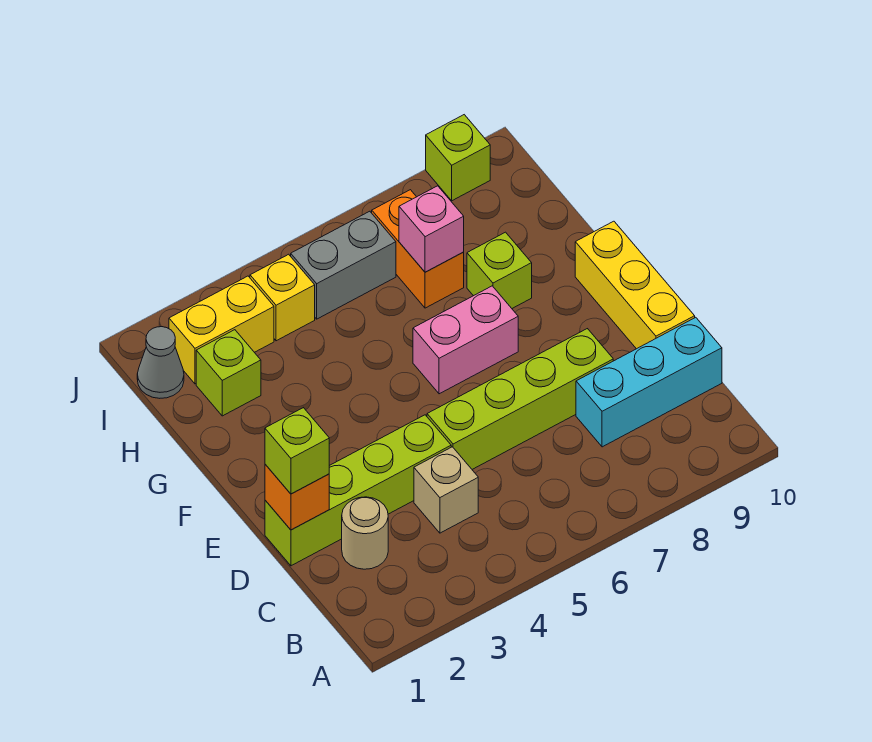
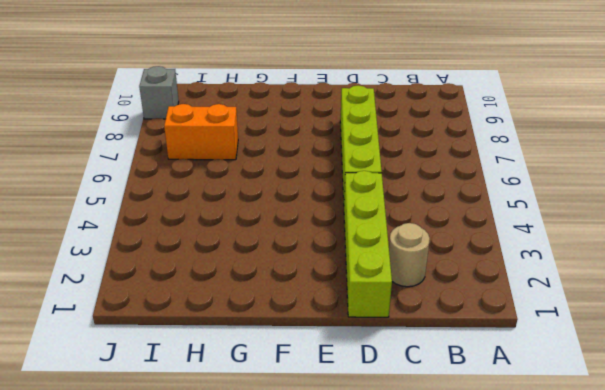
grey 1x1 brick [139,66,179,119] -> lime 1x1 brick [426,115,490,201]
none -> tan 1x1 brick [414,447,478,533]
none -> cyan 1x3 brick [576,317,722,447]
none -> yellow 1x3 brick [575,221,695,349]

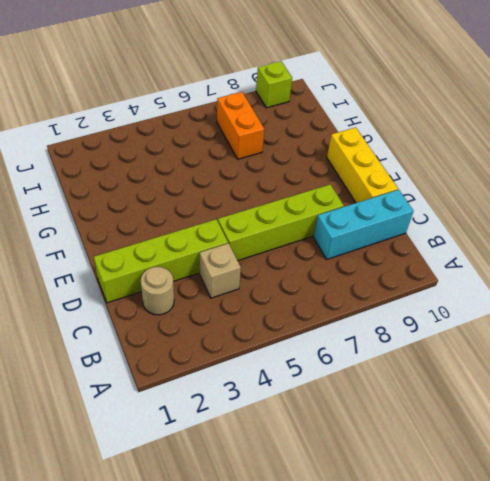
none -> pink 1x2 brick [413,286,518,394]
none -> lime 1x1 brick [467,232,532,308]
none -> lime 1x1 brick [196,330,261,416]

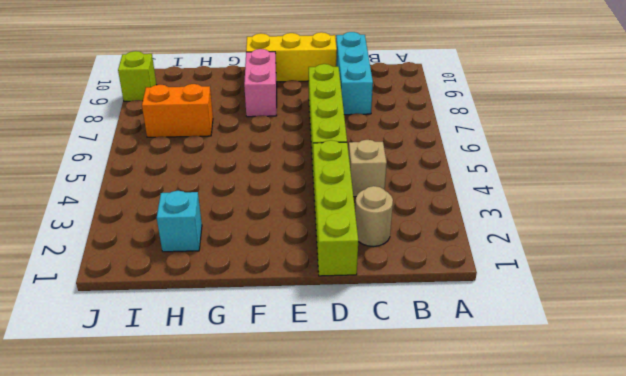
pink 1x2 brick [244,49,277,117] -> pink 1x2 brick moved to [413,286,518,394]
cyan 1x1 brick [157,191,202,252] -> lime 1x1 brick [196,330,261,416]
none -> lime 1x1 brick [467,232,532,308]
none -> grey 1x1 cone [137,327,184,398]
none -> yellow 1x2 brick [169,276,274,384]

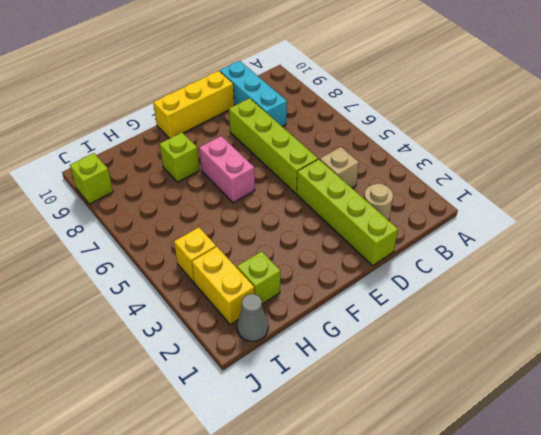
none -> orange 1x2 brick [372,190,464,308]
none -> grey 1x2 brick [291,211,396,319]
none -> orange 1x1 brick [265,464,329,530]

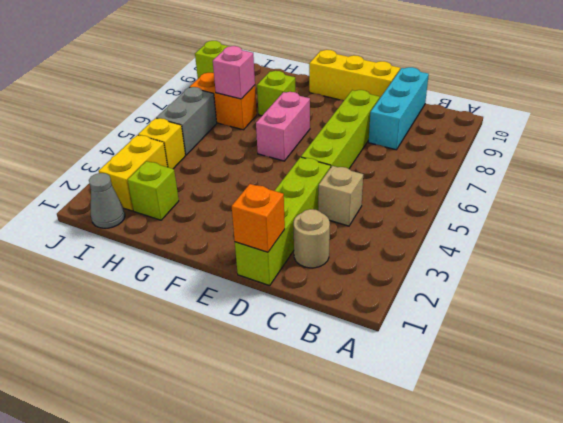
none -> lime 1x1 brick [265,408,329,494]

